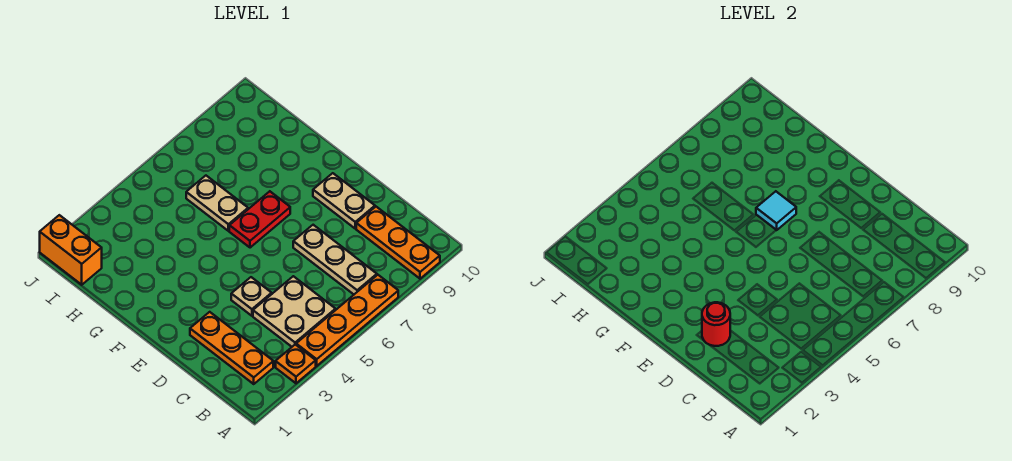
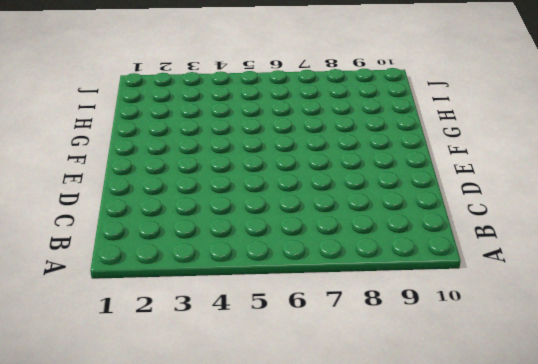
none -> orange 1x1 plate [276,345,316,383]
none -> orange 1x4 plate [296,275,398,366]
none -> orange 1x3 plate [356,207,440,279]

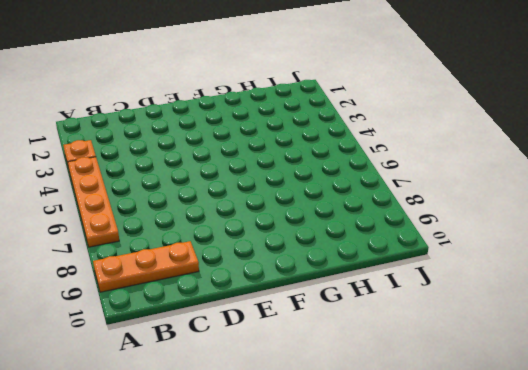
none -> orange 1x3 plate [190,312,273,384]
none -> tan 2x2 plate [253,276,336,347]
none -> tan 1x3 plate [293,225,377,294]

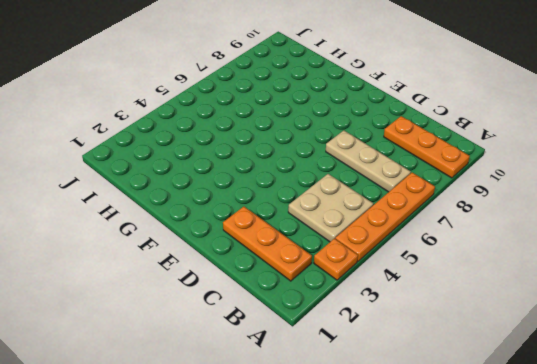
none -> tan 1x1 plate [231,277,272,316]
none -> tan 1x2 plate [313,173,375,229]
none -> red 1x2 plate [229,191,290,248]

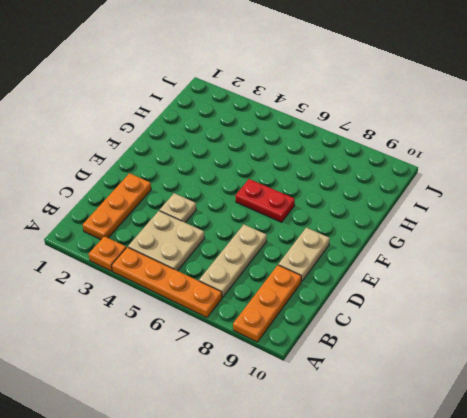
none -> tan 1x2 plate [186,176,248,231]
none -> orange 1x2 brick [40,215,102,285]
none -> red 1x1 round brick [702,302,730,346]

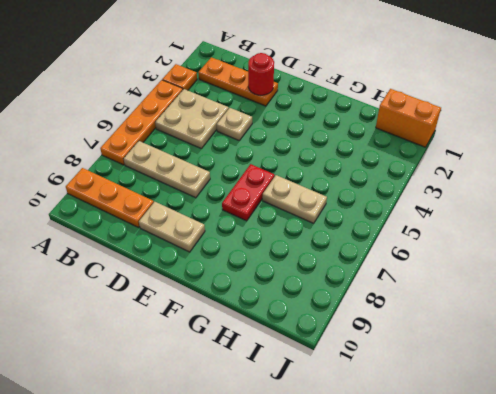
none -> cyan 1x1 tile [756,191,796,230]

